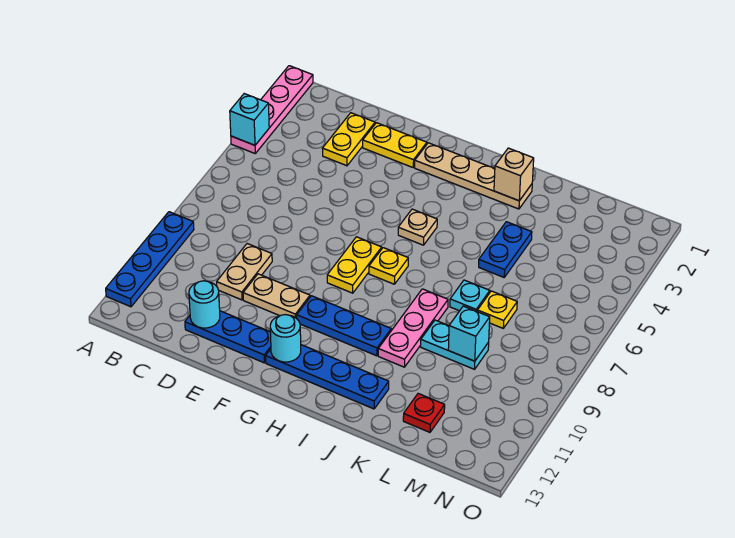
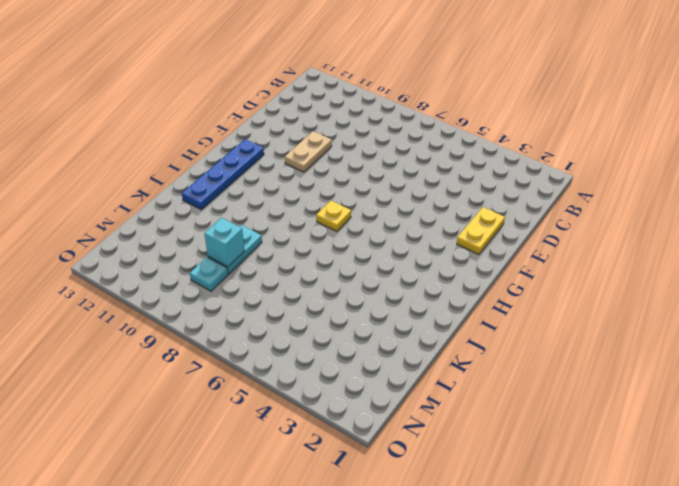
cyan 1x1 plate [190,257,228,291] -> cyan 1x1 plate moved to [450,280,490,311]
none -> pink 1x4 plate [231,66,313,153]
none -> blue 1x4 plate [106,212,194,307]
none -> yellow 1x2 plate [322,113,375,166]

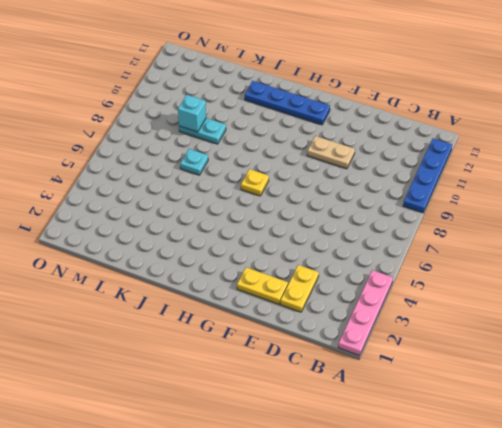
none -> tan 1x2 plate [217,244,272,300]
none -> blue 1x3 plate [185,311,271,363]
none -> tan 1x4 plate [415,143,532,209]

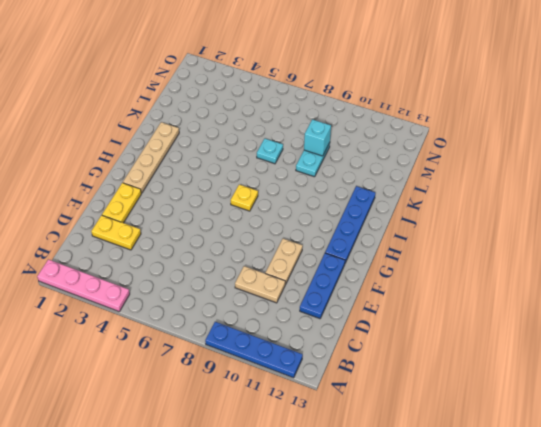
none -> yellow 1x2 plate [327,237,382,293]
none -> blue 1x3 plate [297,296,391,356]
none -> tan 1x1 plate [398,209,437,245]

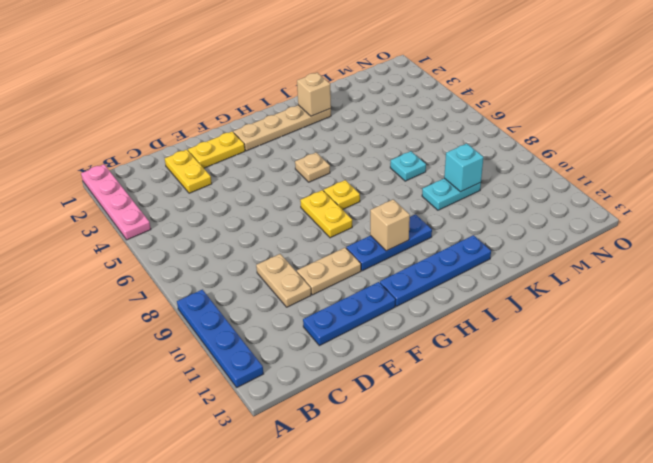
tan 1x1 brick [370,199,410,251] -> none
none -> pink 1x3 plate [378,289,448,367]
none -> blue 1x2 plate [479,222,532,277]
none -> yellow 1x1 plate [477,291,517,328]

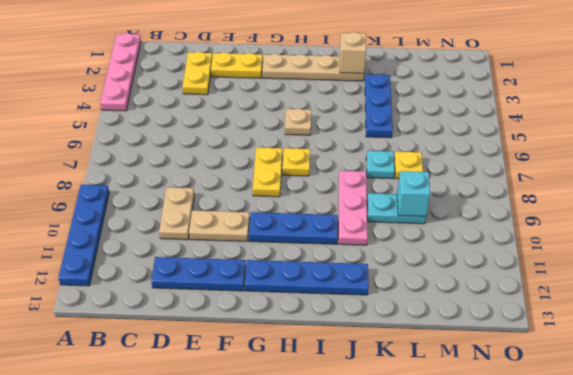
blue 1x3 plate [365,74,393,138] -> blue 1x2 plate [479,222,532,277]
none -> red 1x1 plate [403,394,445,432]
none -> cyan 1x1 brick [230,94,269,145]
none -> cyan 1x1 round brick [189,281,220,328]

